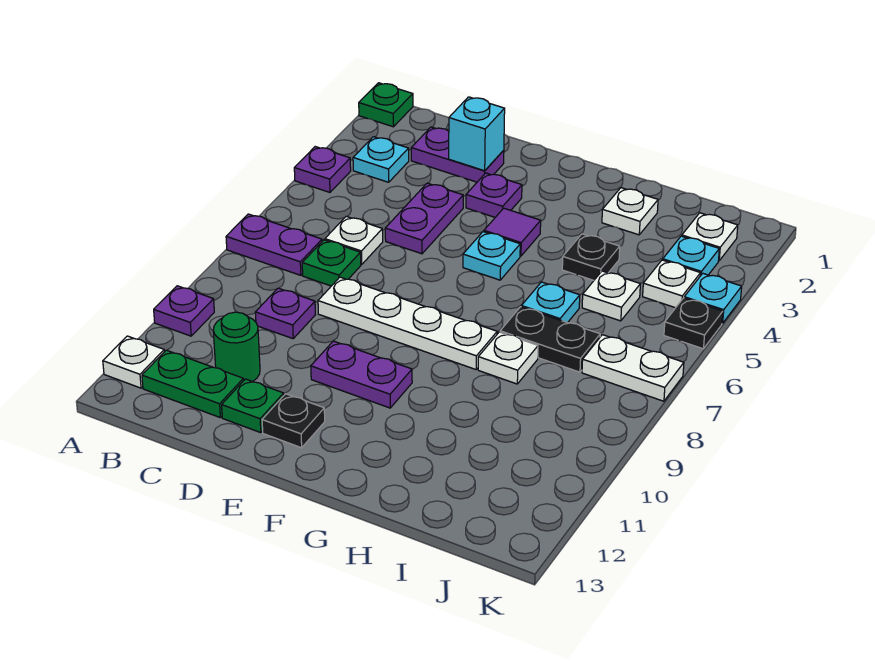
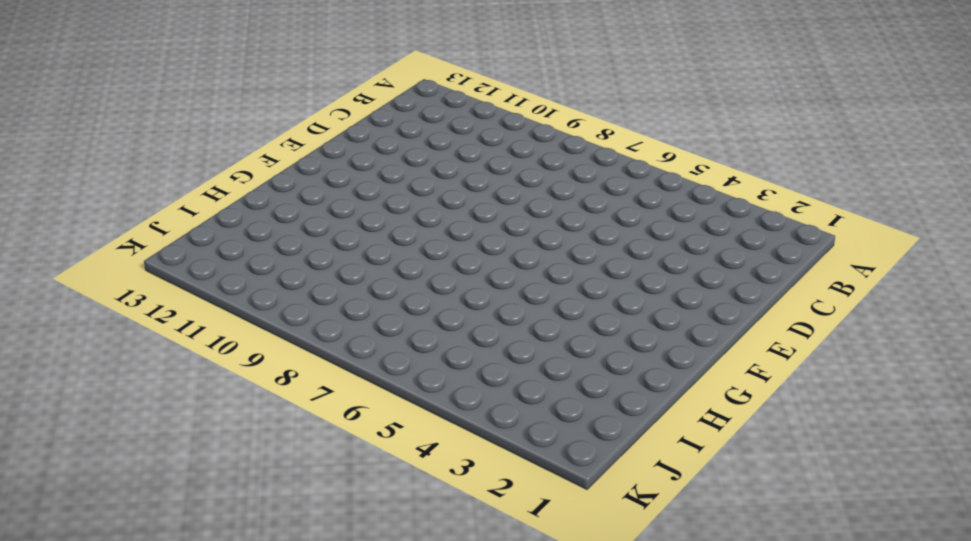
none -> green 1x1 plate [359,83,413,127]
none -> purple 1x1 plate [294,147,351,192]
none -> purple 1x2 plate [226,214,322,275]
none -> purple 1x1 plate [154,286,214,336]

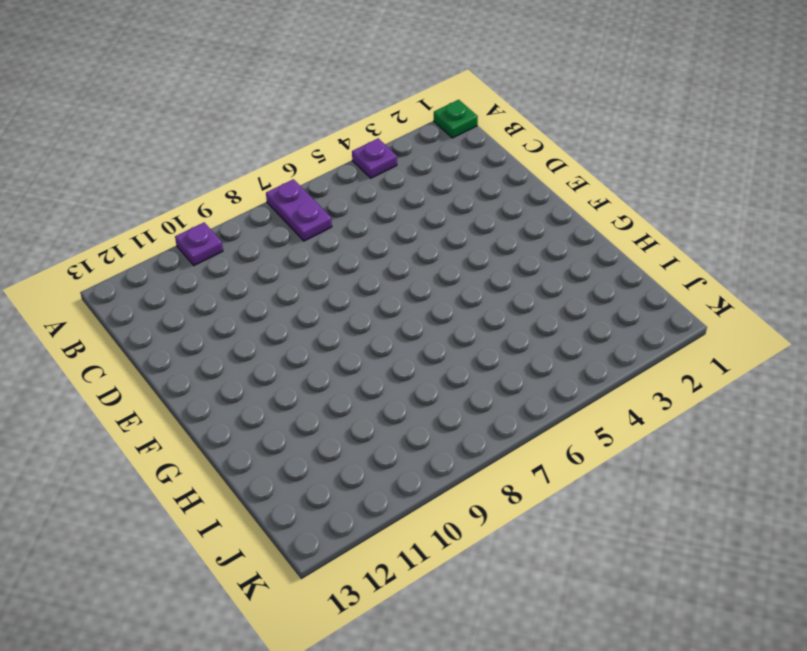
none -> white 1x1 plate [103,336,164,388]
none -> cyan 1x1 plate [353,137,409,182]
none -> green 1x2 plate [142,350,243,417]
none -> purple 1x2 plate [411,127,504,182]

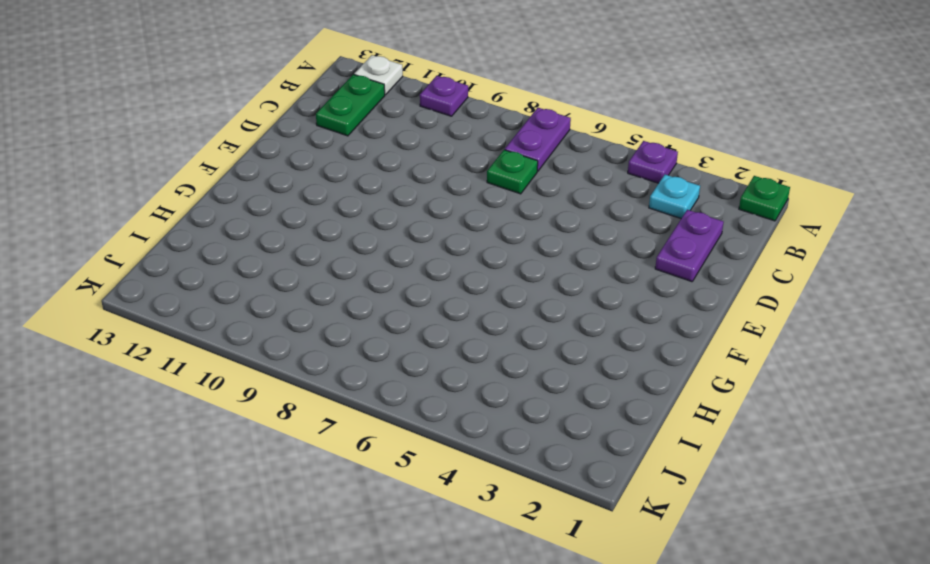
none -> white 1x1 plate [325,216,383,264]
none -> purple 1x1 plate [255,288,315,339]
none -> green 1x1 round brick [213,312,260,382]
none -> purple 1x2 plate [385,183,463,254]

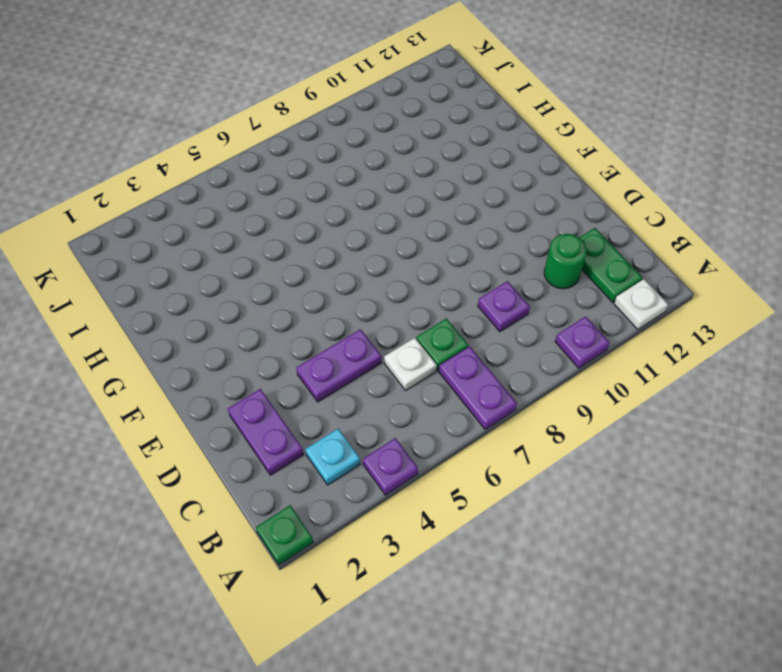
none -> white 1x4 plate [318,277,497,369]
none -> green 1x1 plate [222,379,284,433]
none -> purple 1x1 plate [466,173,522,217]
none -> purple 1x2 plate [311,341,412,408]

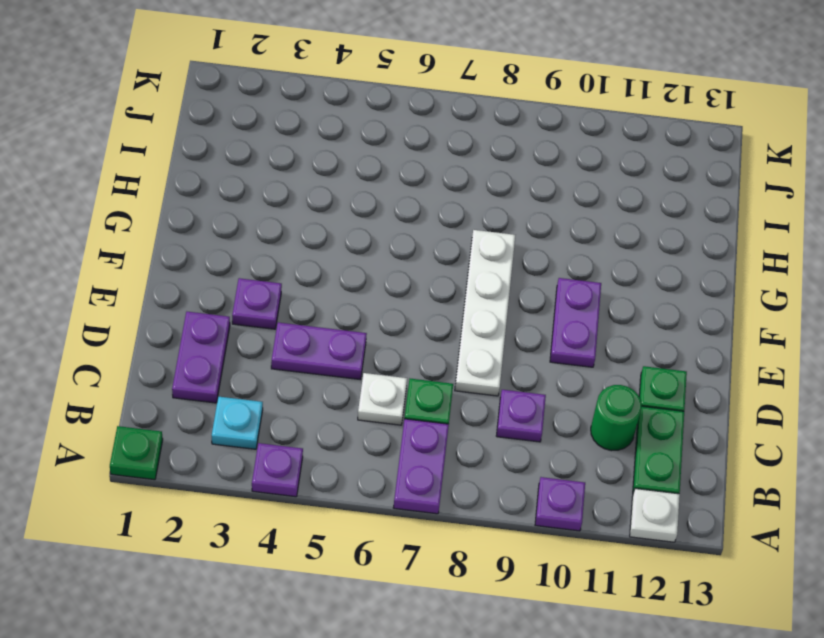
none -> black 1x1 plate [262,394,325,448]
none -> purple 1x1 tile [484,208,541,256]
none -> cyan 1x1 plate [463,232,520,280]
none -> white 1x1 plate [602,188,658,235]

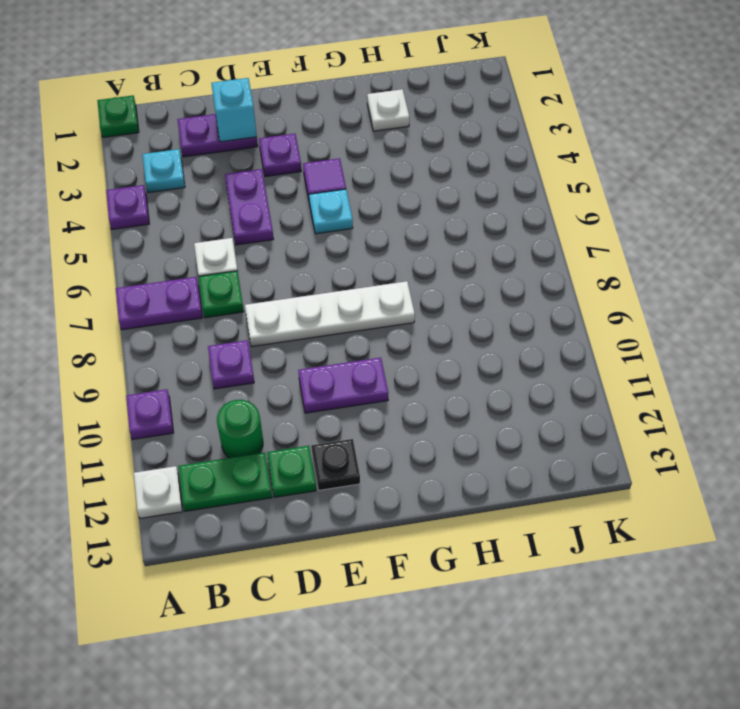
none -> black 1x1 plate [562,234,620,280]
none -> cyan 1x1 plate [521,282,580,323]
none -> black 1x2 plate [500,307,600,372]
none -> white 1x1 plate [478,332,538,384]

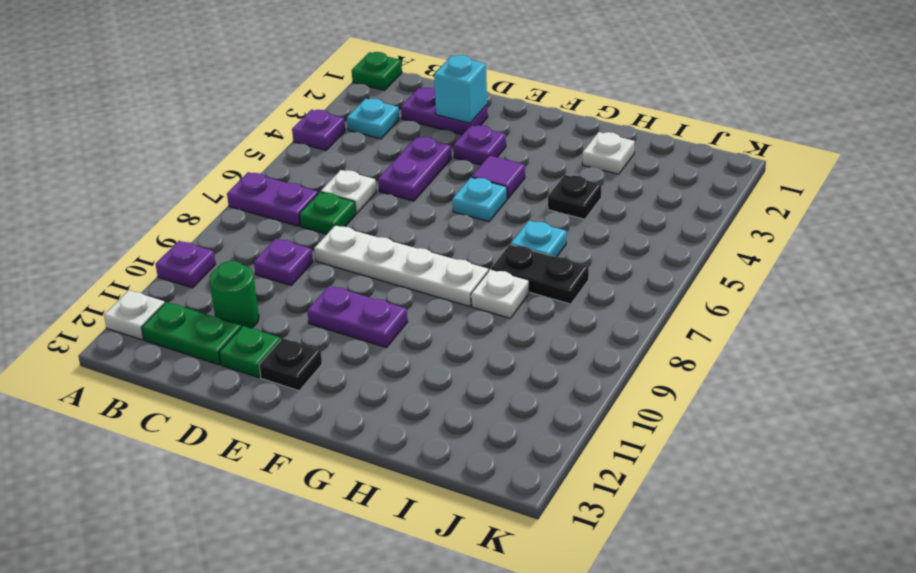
none -> white 1x1 plate [582,271,640,321]
none -> white 1x1 plate [682,213,738,261]
none -> cyan 1x1 plate [663,236,719,276]
none -> white 1x1 plate [643,260,701,308]

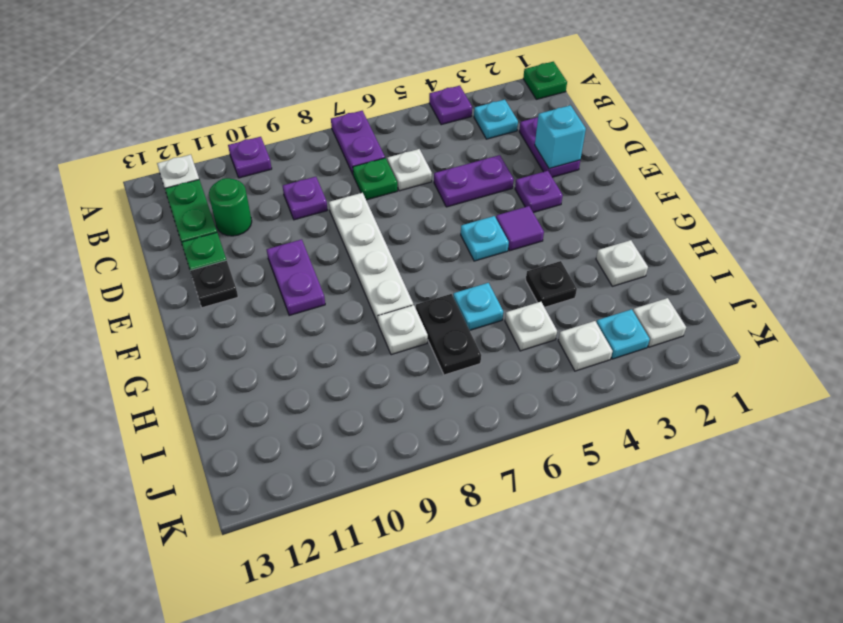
none -> white 1x2 plate [582,335,684,401]
none -> cyan 1x1 plate [684,273,742,323]
none -> black 1x1 plate [664,298,723,349]

